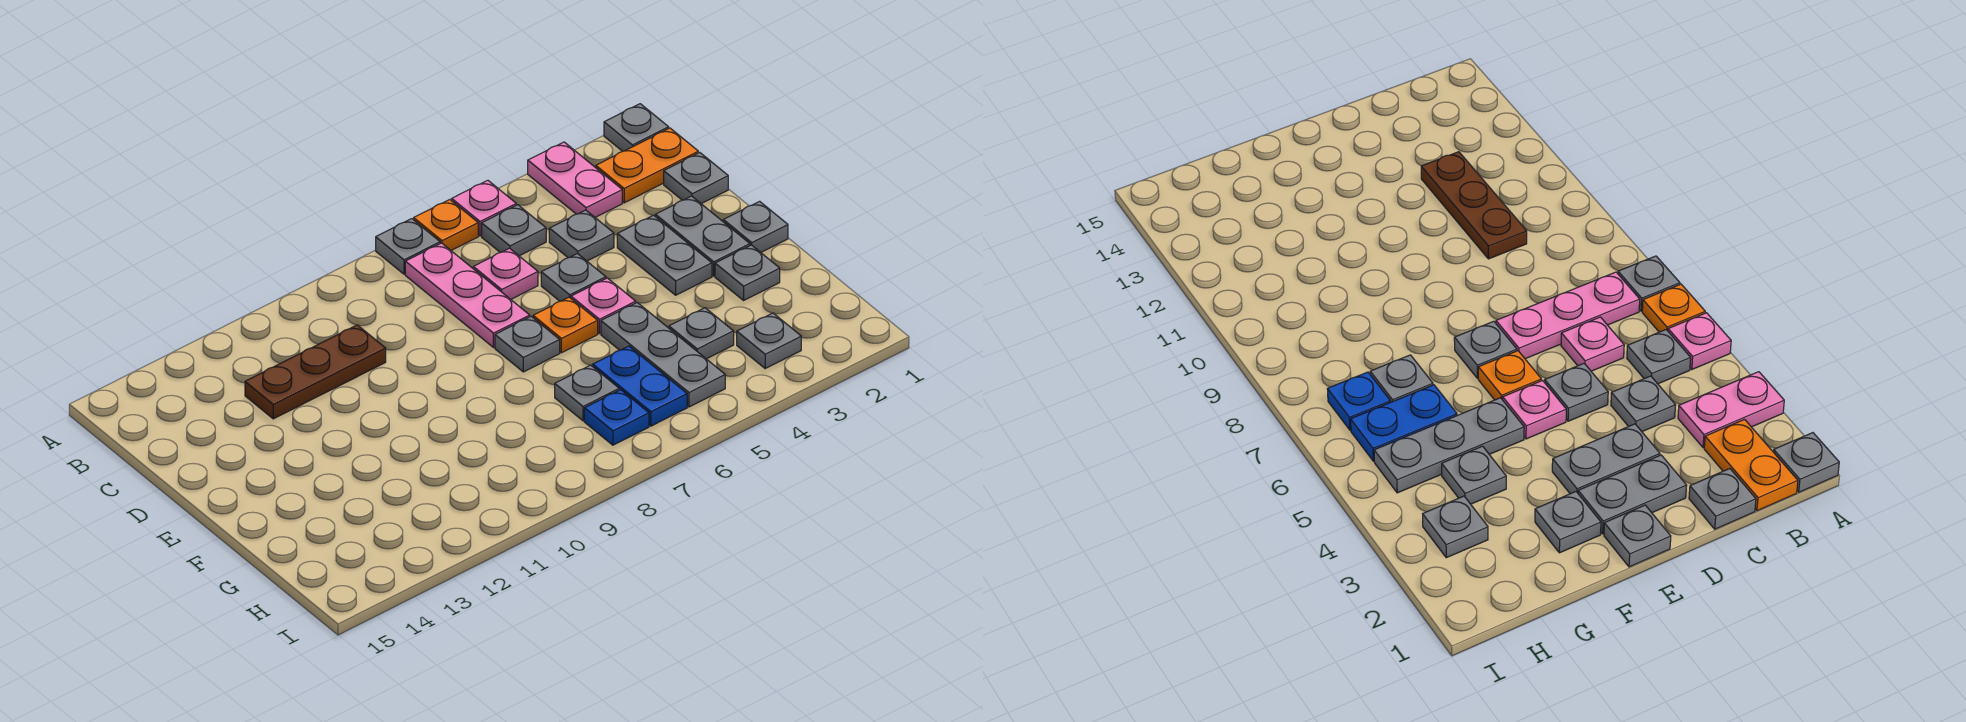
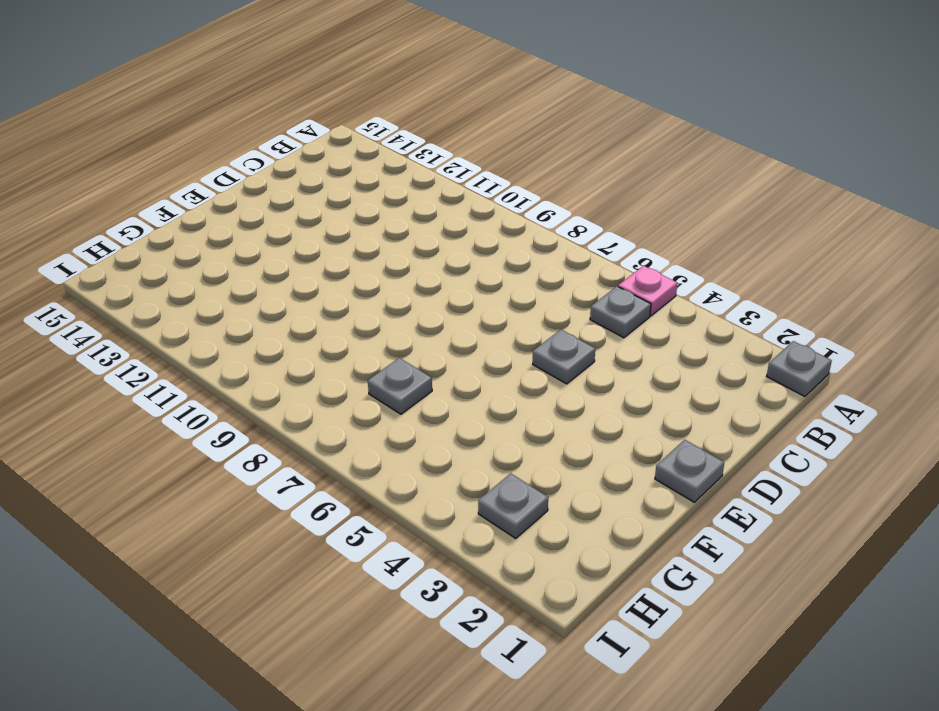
none -> pink 1x2 plate [528,142,622,217]
none -> orange 1x1 plate [414,200,478,250]
none -> grey 1x1 plate [376,219,440,274]

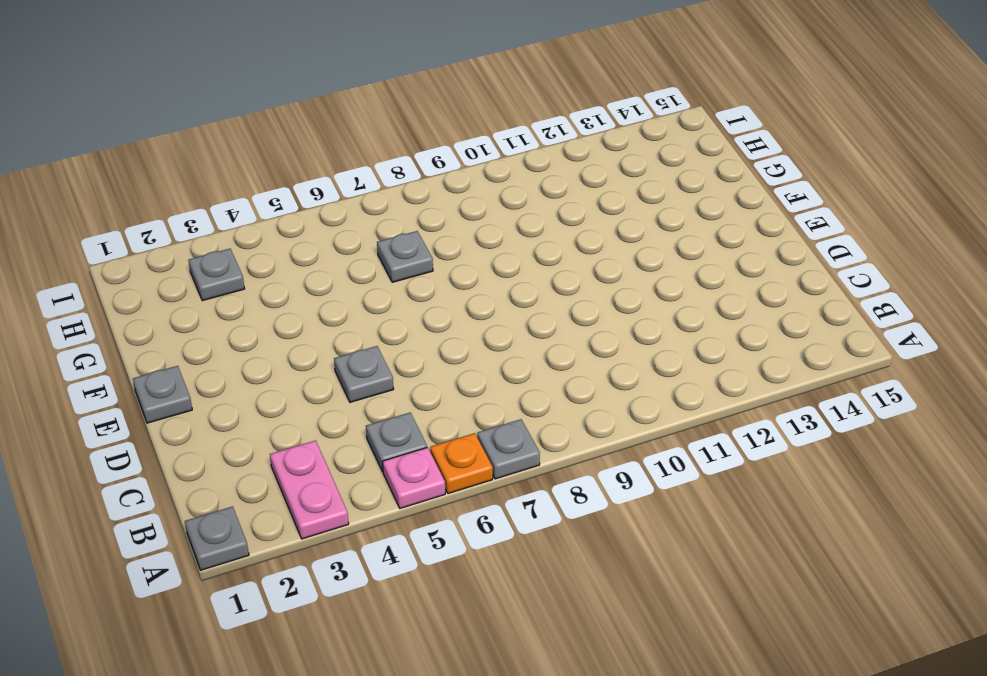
none -> orange 1x2 plate [596,128,698,203]
none -> pink 1x3 plate [405,243,530,348]
none -> grey 1x1 plate [664,153,728,204]

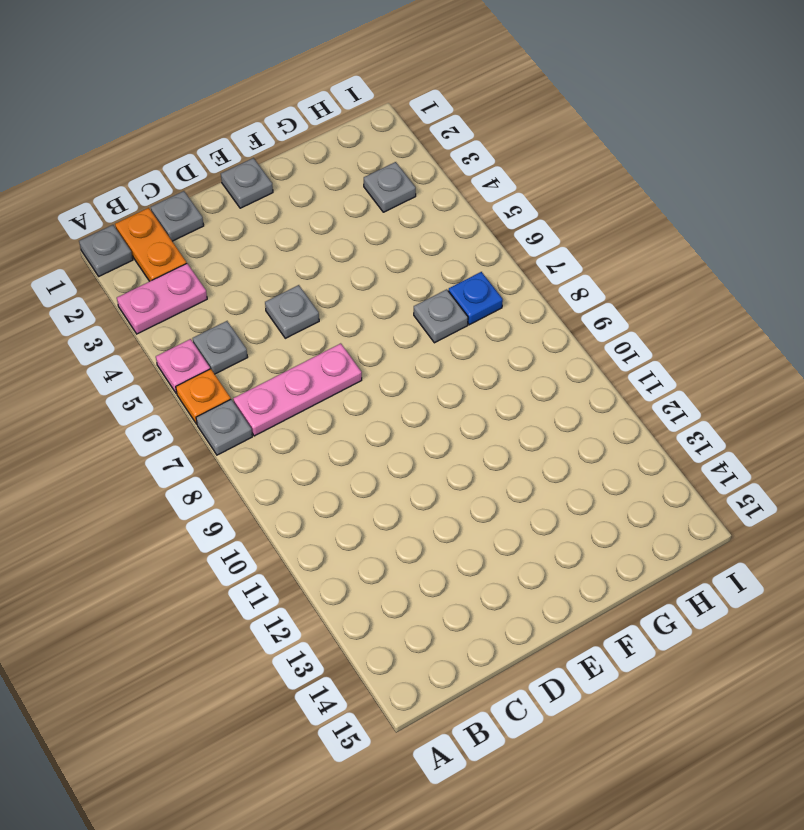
none -> grey 1x1 plate [549,210,614,261]
none -> pink 1x1 plate [473,248,538,299]
none -> brown 1x3 plate [245,325,386,419]

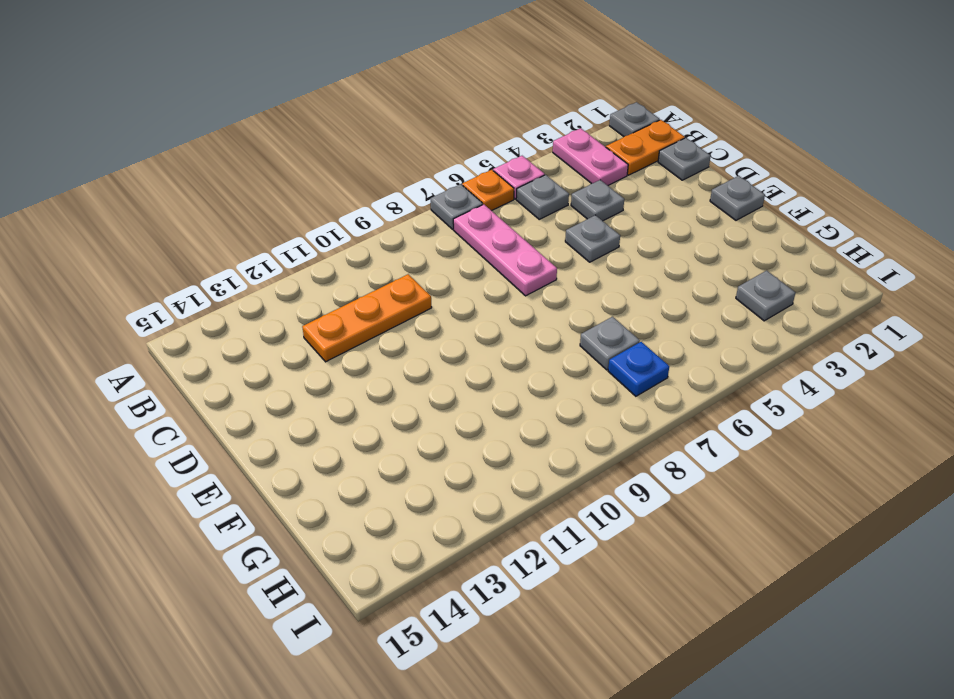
orange 1x3 plate [302,274,432,362] -> brown 1x3 plate [245,325,386,419]
none -> pink 1x1 plate [473,248,538,299]
none -> grey 1x2 plate [655,196,750,276]
none -> grey 1x2 plate [617,215,712,295]

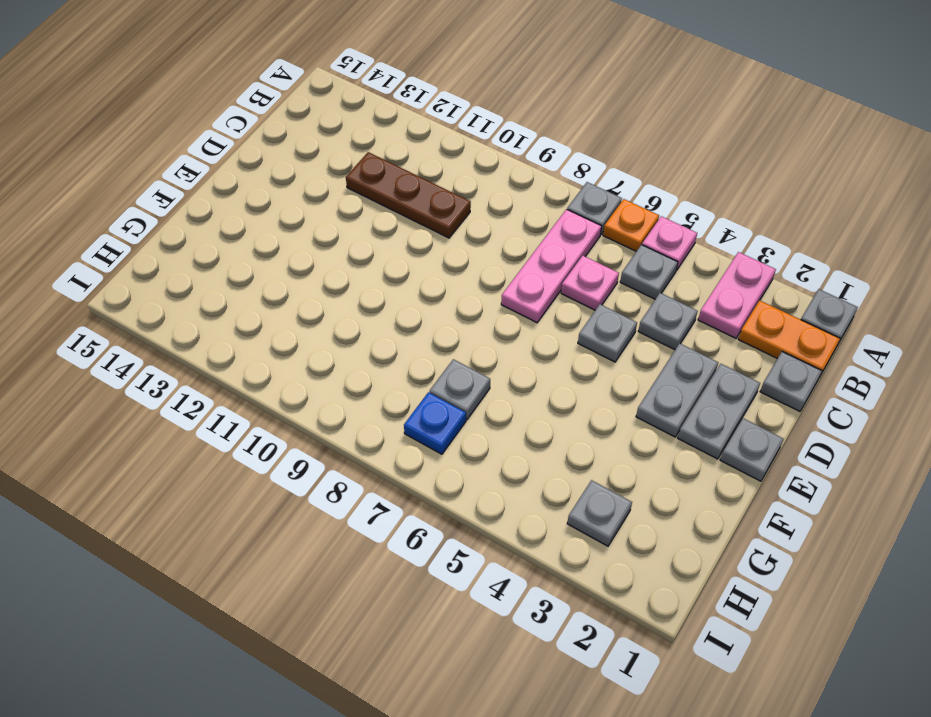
none -> pink 1x1 plate [571,278,636,334]
none -> orange 1x1 plate [533,297,598,353]
none -> grey 1x1 plate [495,317,560,372]

